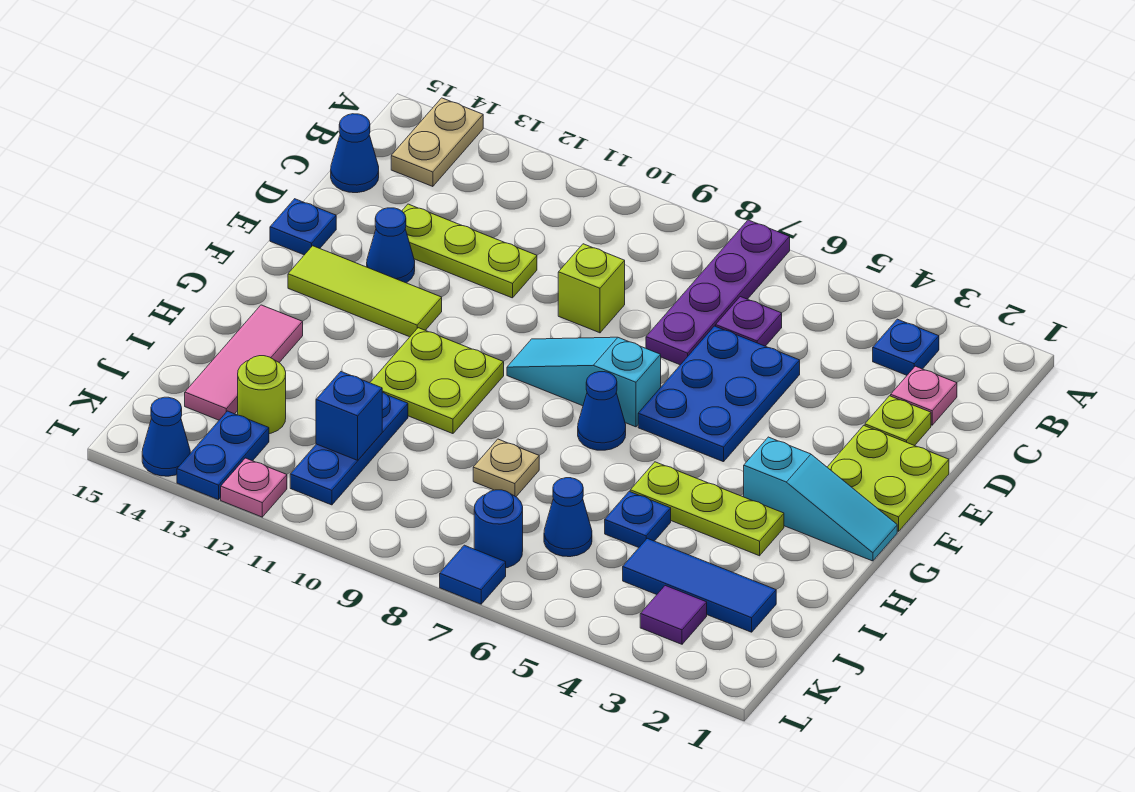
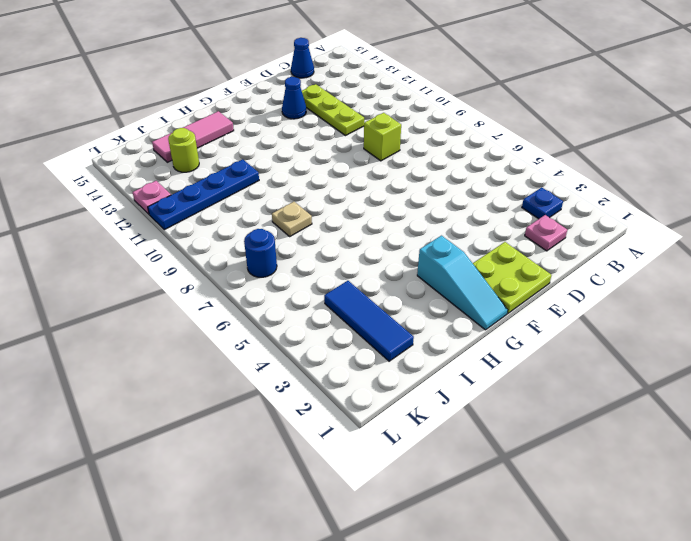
blue 1x4 plate [148,159,259,230] -> blue 1x3 plate [290,392,408,505]
none -> purple 1x4 plate [646,220,790,365]
none -> tan 1x2 plate [391,98,483,187]
none -> purple 1x1 plate [716,297,782,346]
none -> lime 1x1 plate [865,396,931,446]

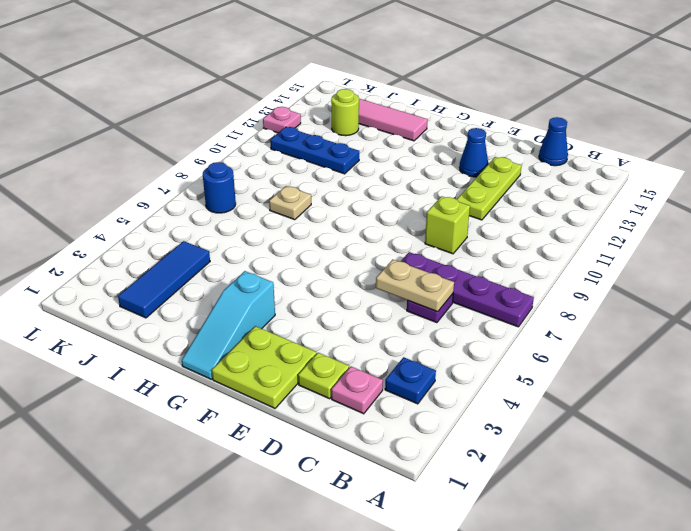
tan 1x2 plate [376,260,454,312] -> tan 1x2 plate moved to [391,98,483,187]
none -> blue 2x3 plate [638,326,800,462]
none -> blue 1x1 plate [270,199,336,255]
none -> cyan 1x3 slope [507,337,661,427]
none -> lime 1x3 tile [288,246,442,337]

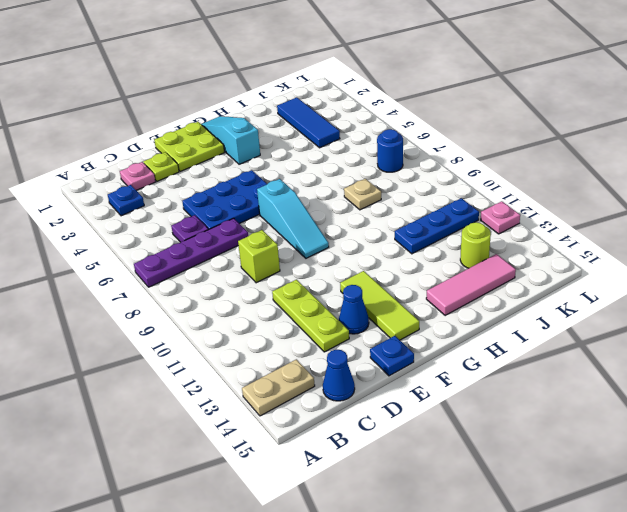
none -> blue 1x1 cone [578,372,626,450]
none -> lime 2x2 plate [370,328,504,434]
none -> lime 1x3 plate [630,462,784,556]
none -> blue 1x1 plate [605,491,671,548]

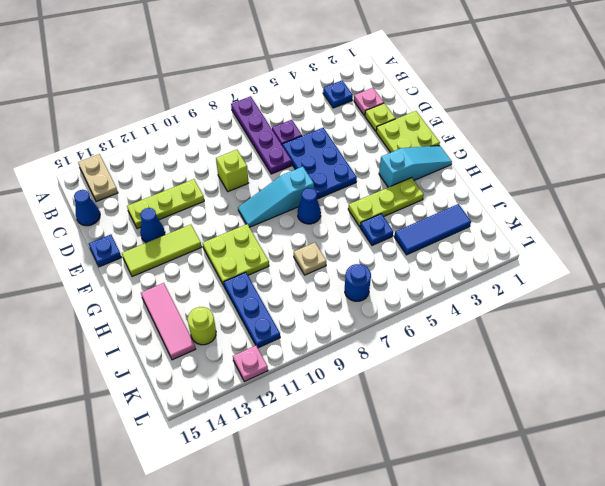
none -> blue 1x1 cone [544,478,592,557]
none -> purple 1x1 tile [640,586,707,644]
none -> blue 1x2 plate [177,411,269,500]
none -> blue 1x1 tile [440,545,506,604]

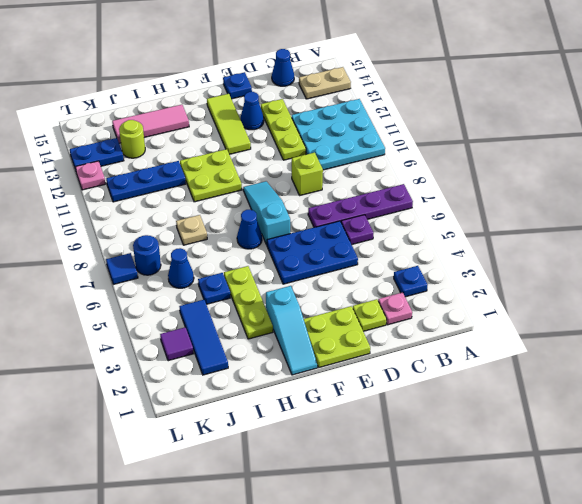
cyan 3x3 plate [292,99,385,170] -> none
none -> blue 1x1 cone [142,397,190,476]
none -> blue 1x1 brick [316,372,382,460]

